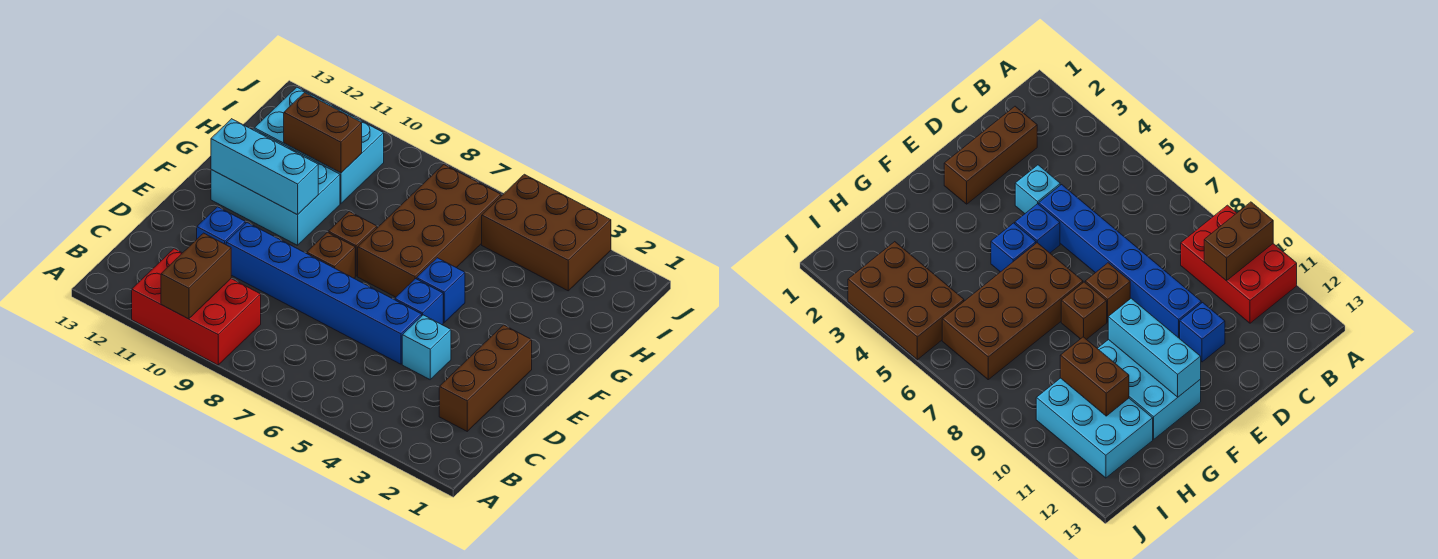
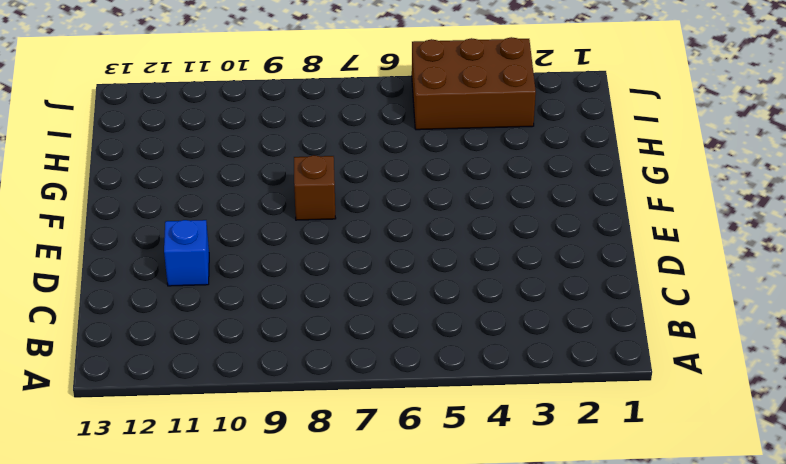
none -> red 2x3 brick [132,249,261,365]
none -> brown 1x3 brick [439,325,532,431]
none -> cyan 1x1 brick [402,315,451,380]

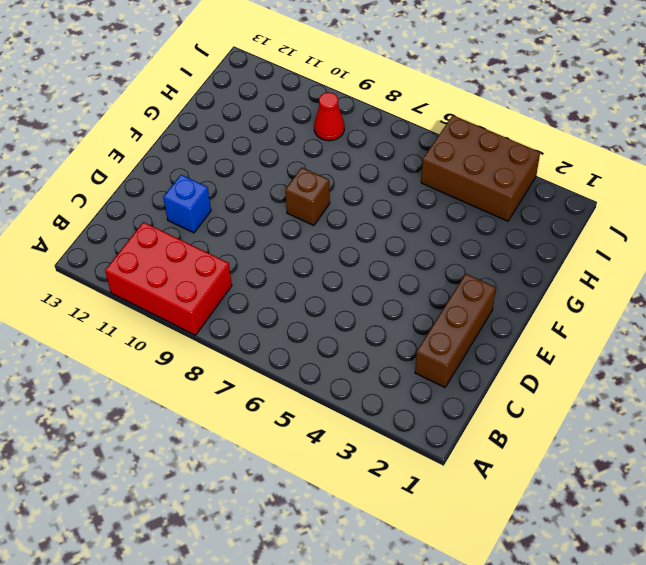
red 1x1 cone [314,92,344,141] -> none
none -> cyan 1x1 brick [402,315,451,380]
none -> blue 1x6 brick [226,223,422,364]
none -> blue 1x1 brick [395,279,443,325]

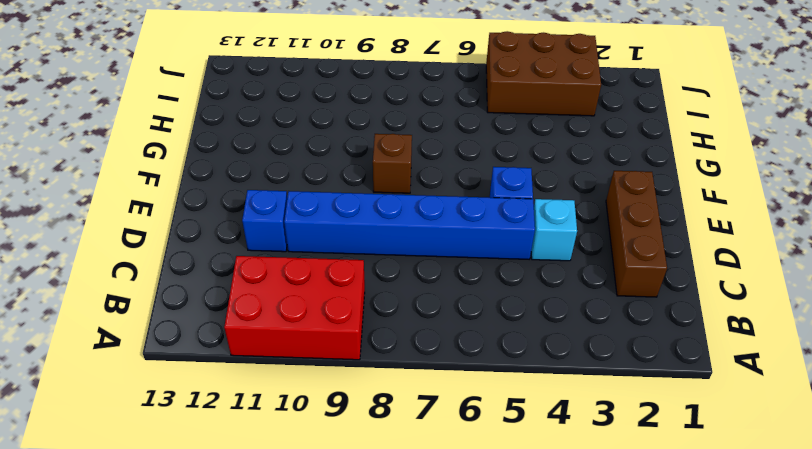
none -> brown 1x1 brick [307,232,355,278]
none -> blue 1x1 brick [416,258,465,322]
none -> brown 2x4 brick [358,164,501,297]

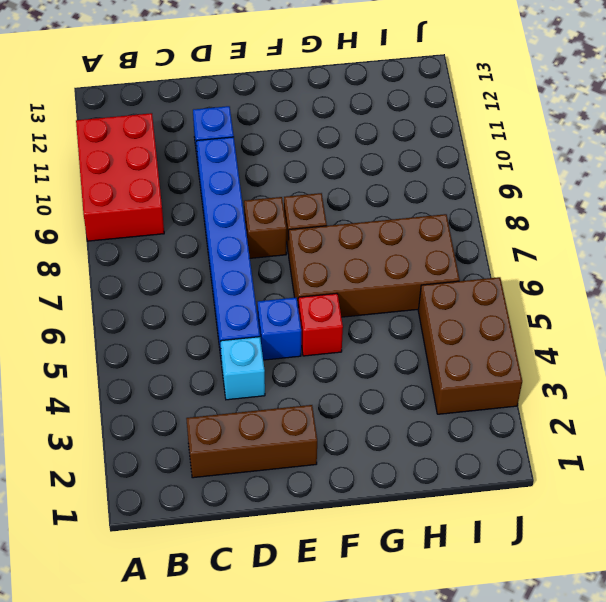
red 1x1 brick [298,293,343,356] -> blue 1x1 brick [416,258,465,322]
none -> cyan 2x3 brick [211,129,340,245]
none -> cyan 2x3 brick [254,87,384,204]
none -> brown 1x2 brick [161,233,231,319]

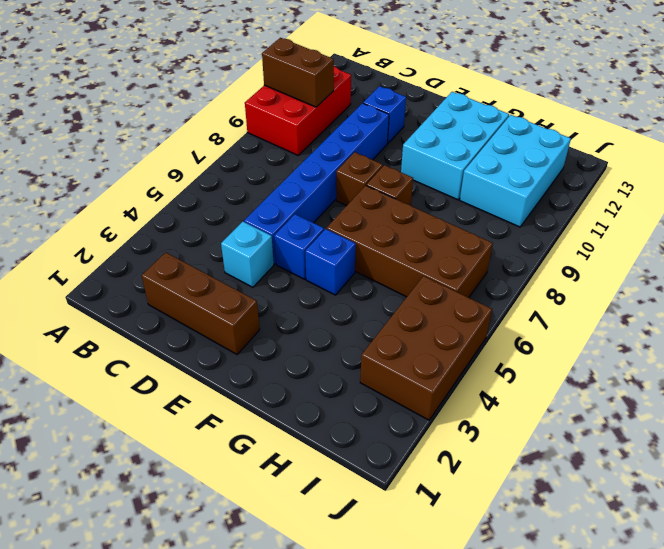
none -> cyan 1x3 brick [211,119,318,215]
none -> brown 1x2 brick [284,93,362,173]

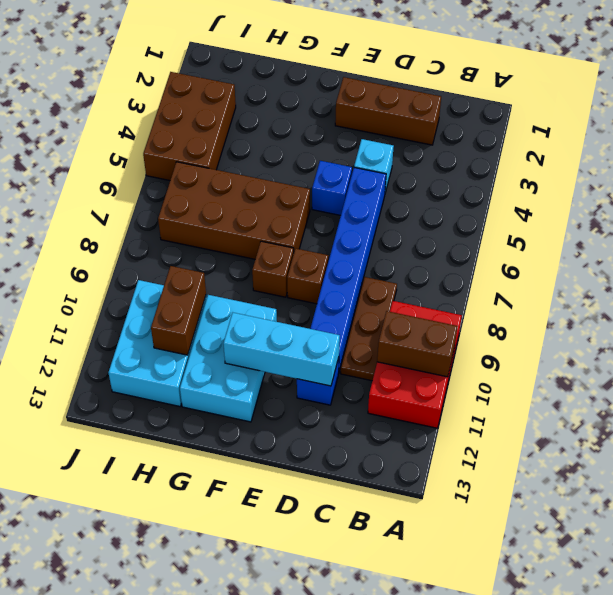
brown 1x3 plate [341,277,397,381] -> none
cyan 1x3 brick [223,313,340,386] -> cyan 1x3 brick turned to [211,119,318,215]
none -> blue 1x1 brick [416,258,465,322]

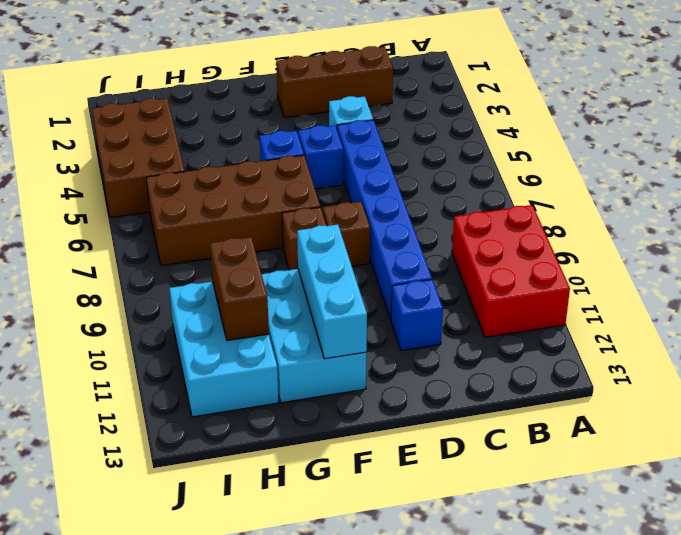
none -> brown 1x2 brick [161,233,231,319]

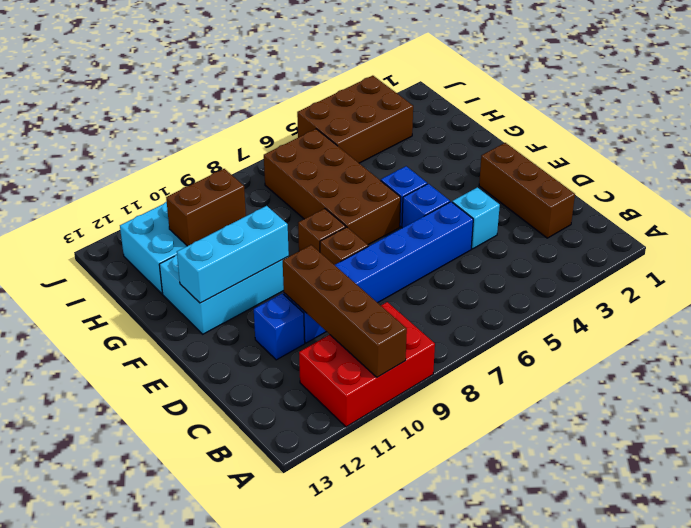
brown 1x4 brick [283,245,407,377] -> brown 1x2 brick [161,233,231,319]

